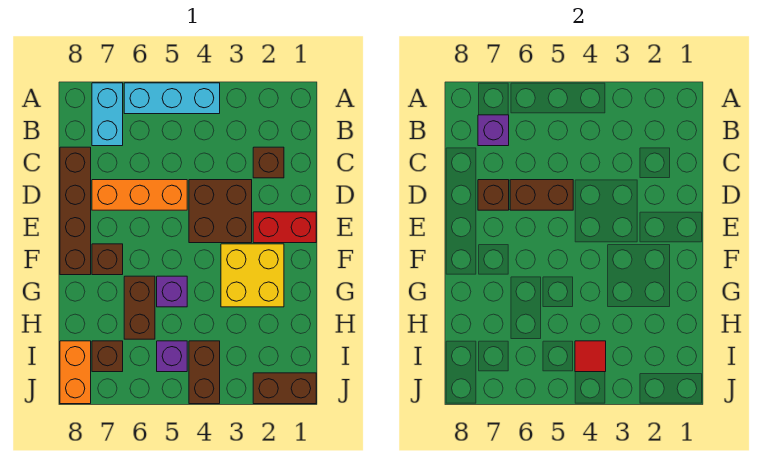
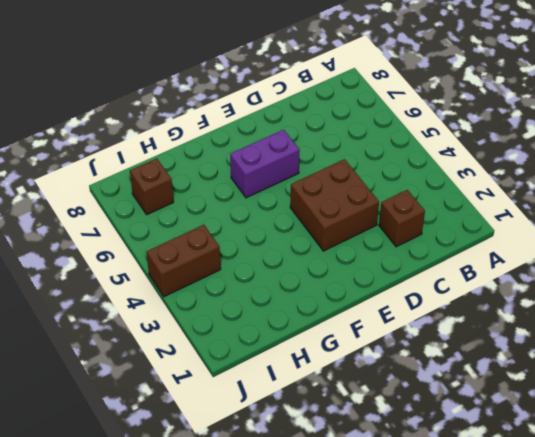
purple 1x2 brick [230,130,300,198] -> none
none -> cyan 1x3 brick [124,83,220,114]
none -> cyan 1x2 brick [92,83,123,146]
none -> brown 1x4 brick [60,147,91,275]

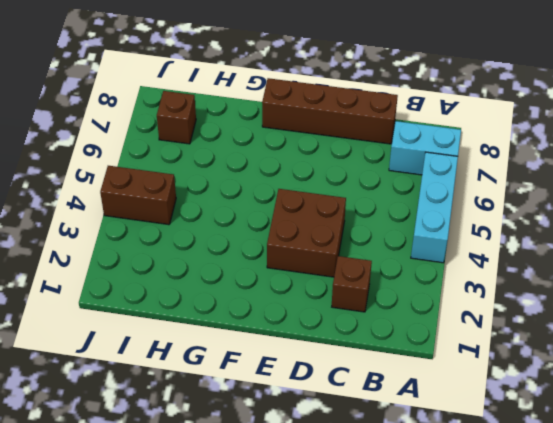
none -> orange 1x3 brick [92,180,187,210]
none -> red 1x2 brick [253,212,316,243]
none -> yellow 2x2 brick [221,244,284,307]

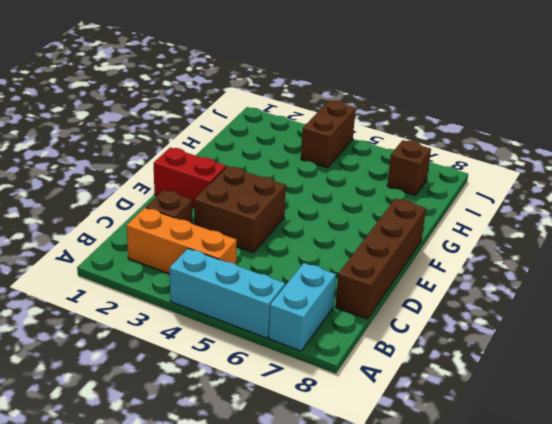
orange 1x3 brick [126,208,237,274] -> orange 1x3 brick moved to [92,180,187,210]
none -> yellow 2x2 brick [221,244,284,307]
none -> brown 1x1 brick [92,244,123,275]
none -> purple 1x1 brick [157,276,187,307]

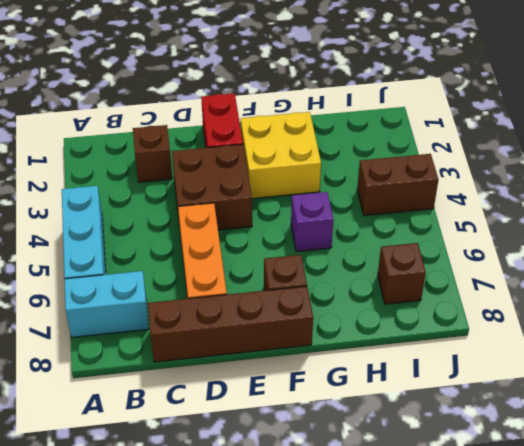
none -> brown 1x2 brick [124,276,155,339]
none -> purple 1x1 brick [157,341,187,372]
none -> orange 1x2 brick [60,341,91,404]

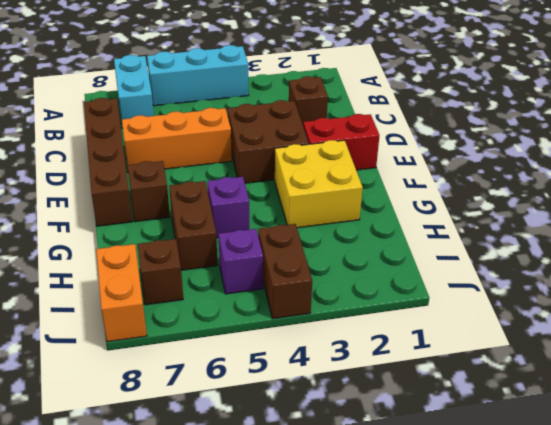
none -> brown 1x2 brick [253,373,316,404]
none -> purple 1x1 brick [478,115,509,146]
none -> brown 1x2 brick [510,180,573,210]

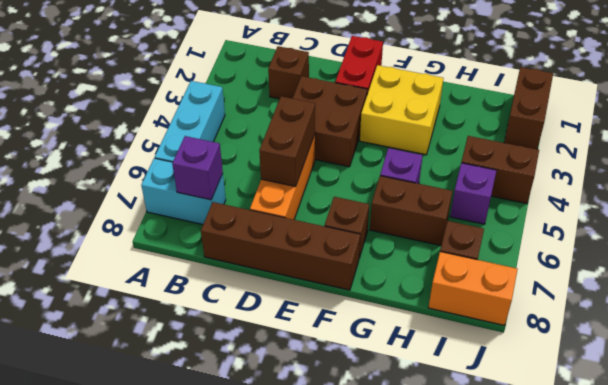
none -> brown 1x1 brick [478,180,509,210]
none -> red 1x1 tile [575,341,606,372]

